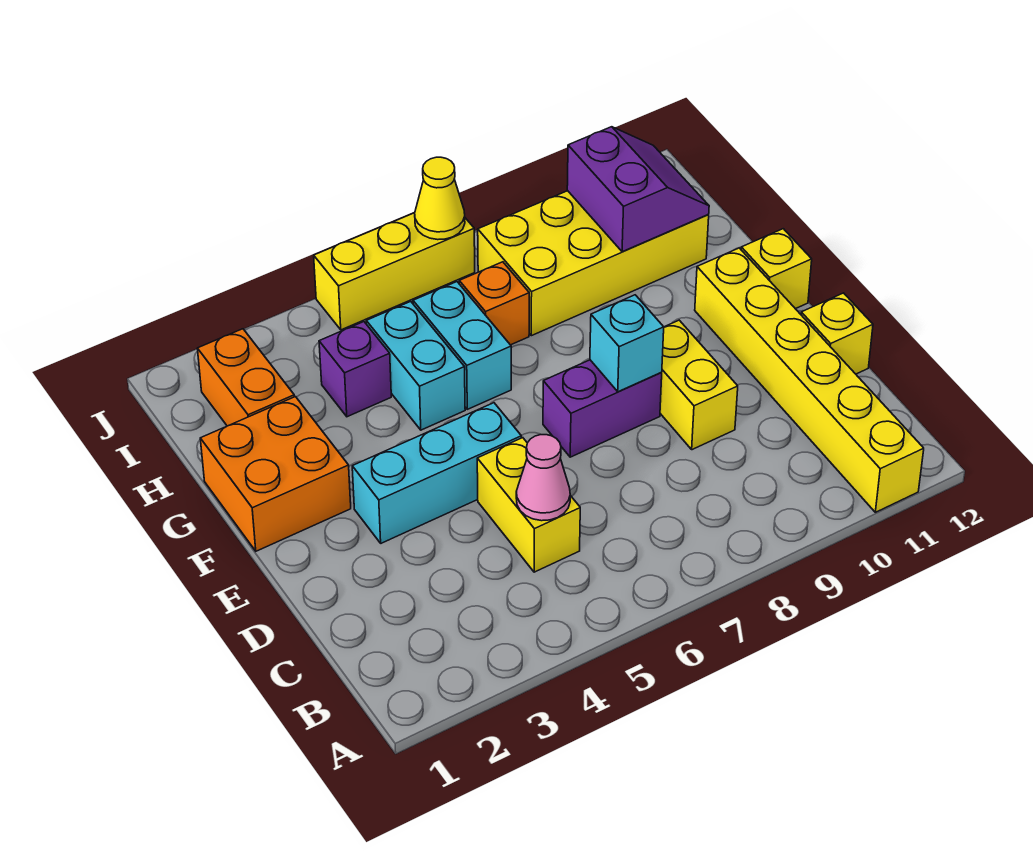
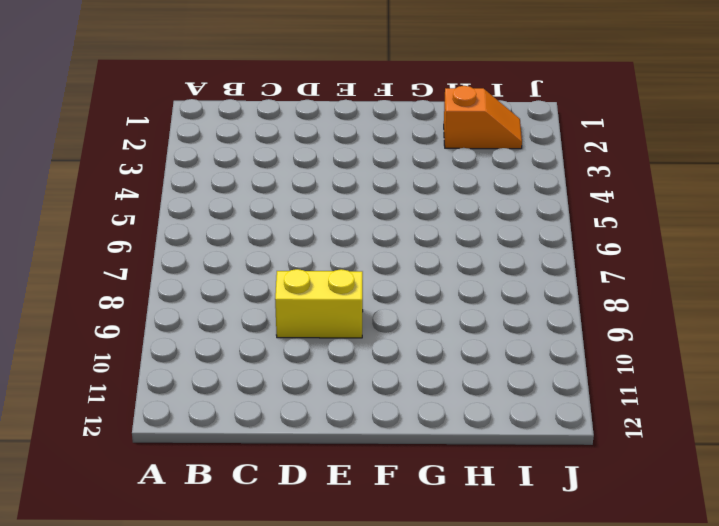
orange 1x2 slope [444,86,522,149] -> orange 1x2 brick [197,329,294,426]
none -> yellow 1x6 brick [695,248,924,512]
none -> yellow 1x2 brick [477,438,580,572]
none -> yellow 1x1 brick [801,293,873,374]

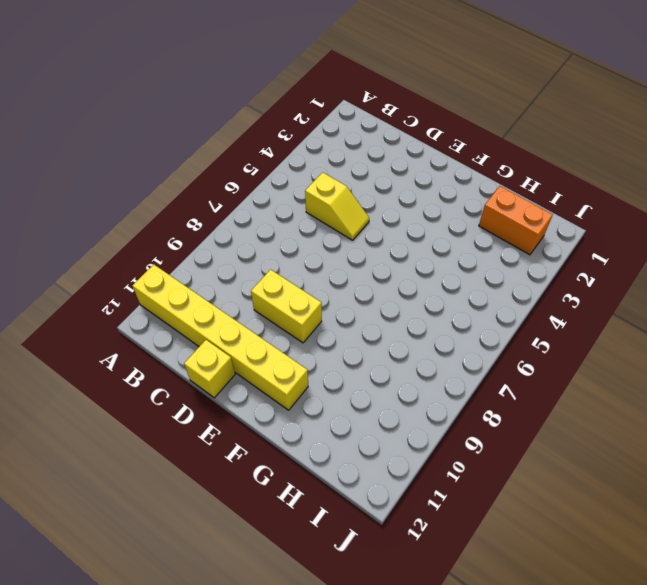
yellow 1x2 slope [305,172,369,240] -> yellow 1x2 brick [477,438,580,572]
none -> cyan 1x3 brick [352,403,521,543]
none -> purple 1x2 brick [543,360,662,457]
none -> orange 2x2 brick [200,397,351,551]

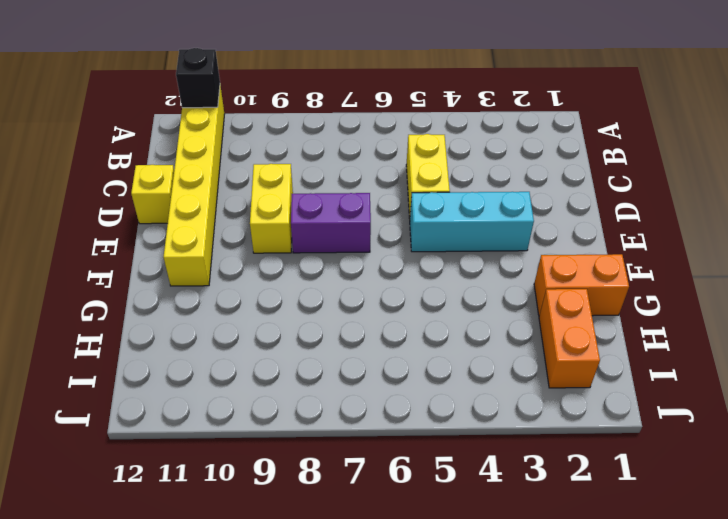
black 1x1 brick [176,48,220,108] -> none
orange 1x2 brick [534,254,629,316] -> orange 2x2 brick [200,397,351,551]
none -> yellow 1x1 brick [741,229,812,309]
none -> cyan 1x2 brick [366,301,465,430]
none -> cyan 1x2 brick [413,282,511,409]

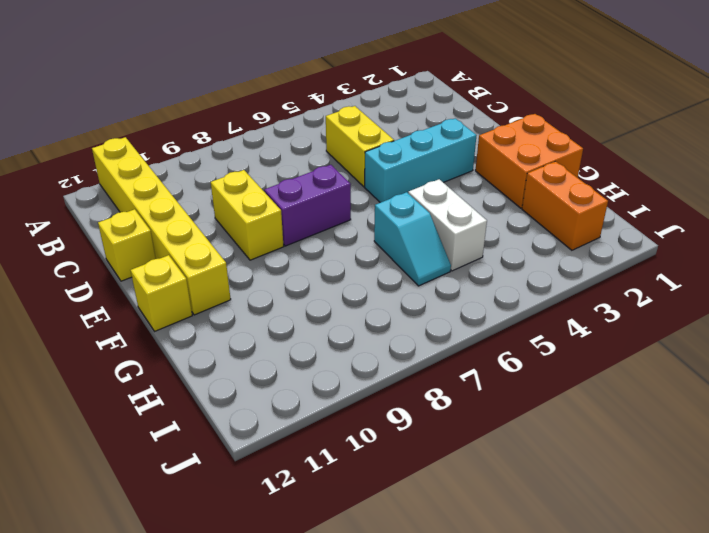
white 1x2 brick [408,179,487,271] -> cyan 1x2 brick [366,301,465,430]
cyan 1x2 slope [374,192,451,286] -> cyan 1x2 brick [413,282,511,409]
none -> purple 1x1 brick [319,322,391,417]
none -> orange 1x1 brick [459,262,529,345]
none -> yellow 2x4 brick [478,191,709,336]

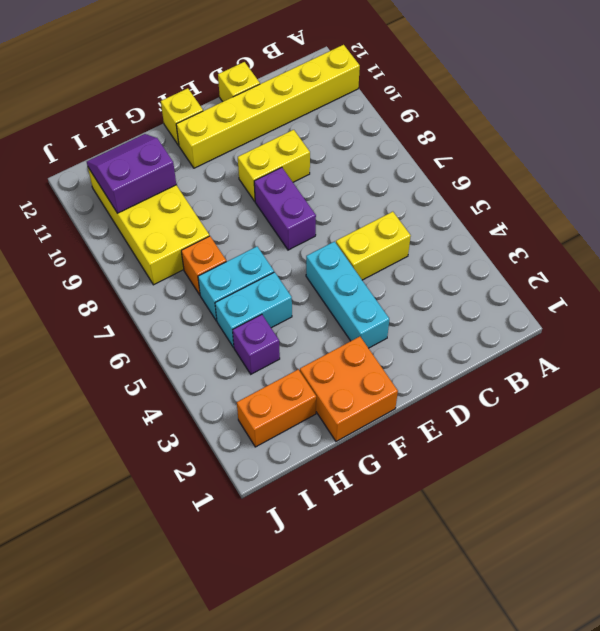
none -> yellow 1x3 brick [314,213,475,330]
none -> pink 1x1 cone [516,435,570,521]
none -> cyan 1x1 brick [590,295,664,392]

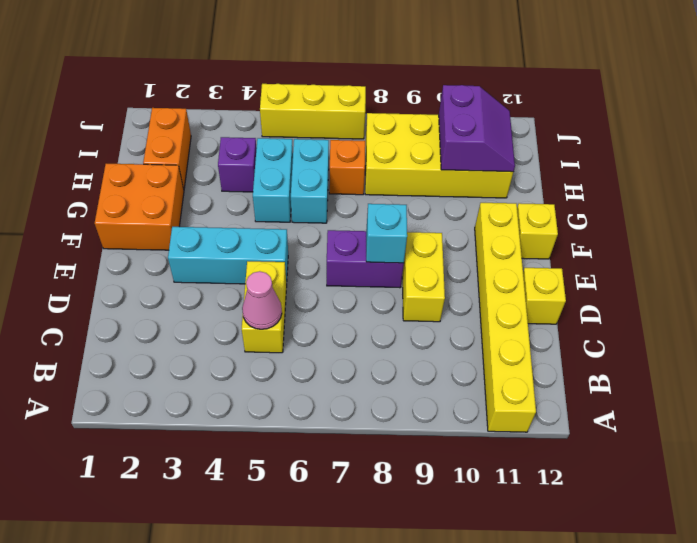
none -> yellow 1x1 cone [415,157,465,240]

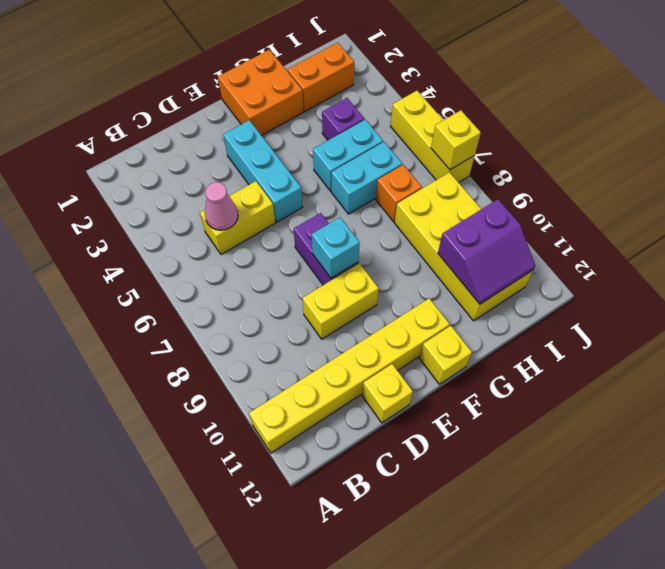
yellow 1x1 brick [431,110,481,170] -> yellow 1x1 cone [415,157,465,240]

